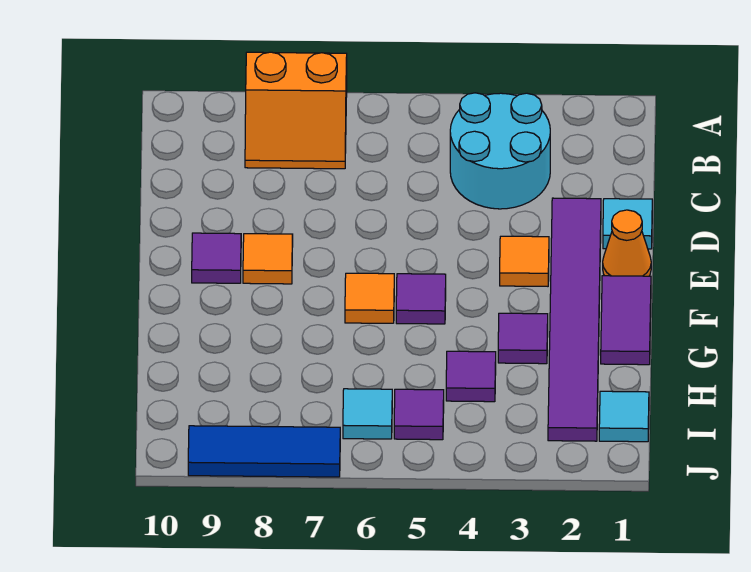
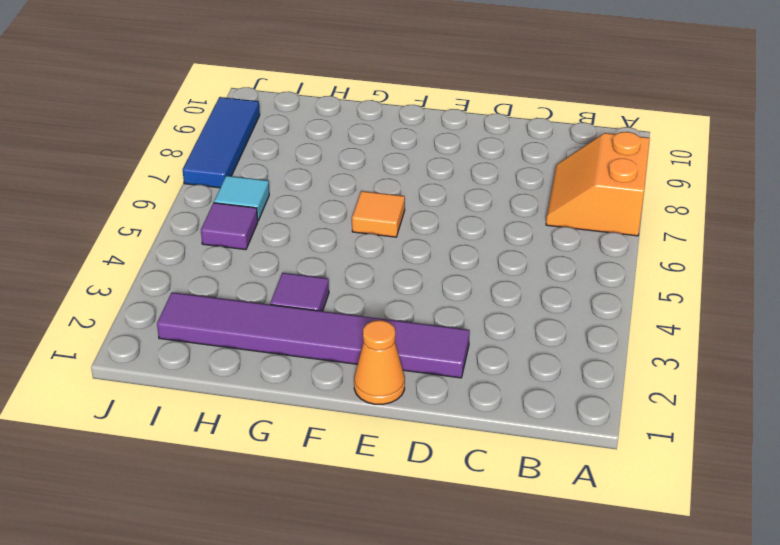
none -> cyan 2x2 round brick [450,93,550,209]
none -> cyan 1x1 tile [603,199,652,249]
none -> orange 1x1 tile [500,236,549,286]

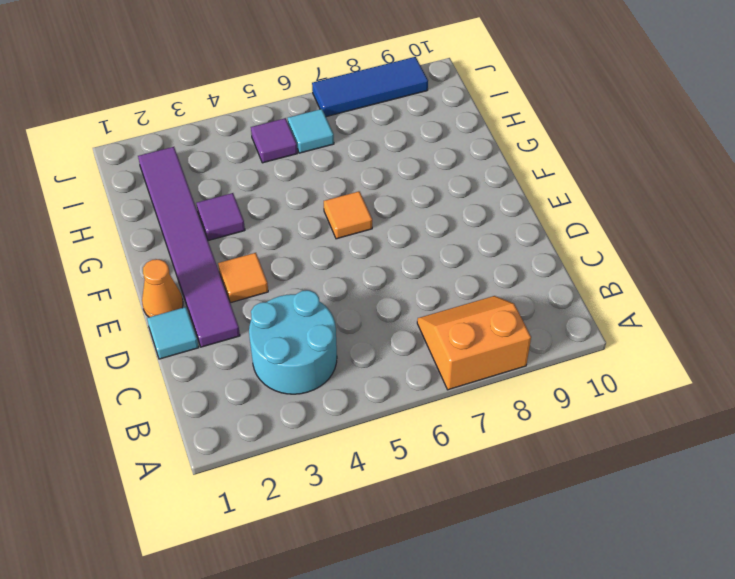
none -> orange 1x1 tile [243,234,293,284]
none -> purple 1x1 tile [192,233,241,283]
none -> purple 1x2 tile [601,276,651,365]

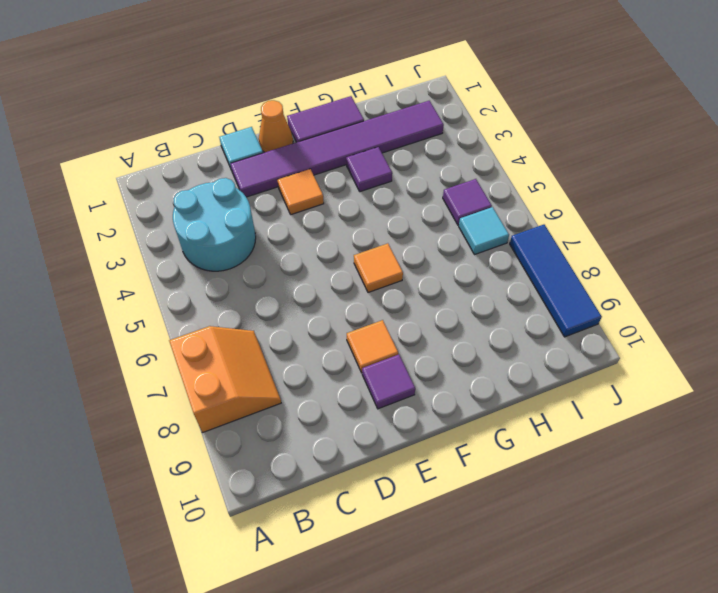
none -> purple 1x1 tile [396,274,446,324]
none -> purple 1x1 tile [446,351,496,402]
none -> cyan 1x1 tile [599,391,649,442]

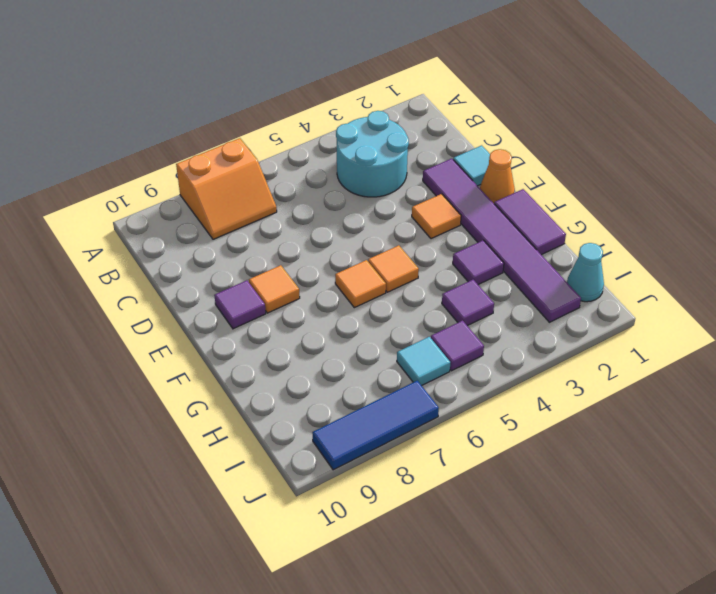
orange 1x1 tile [368,245,419,292] -> purple 1x1 tile [396,274,446,324]
cyan 1x1 cone [567,243,604,302] -> cyan 1x1 tile [599,391,649,442]

